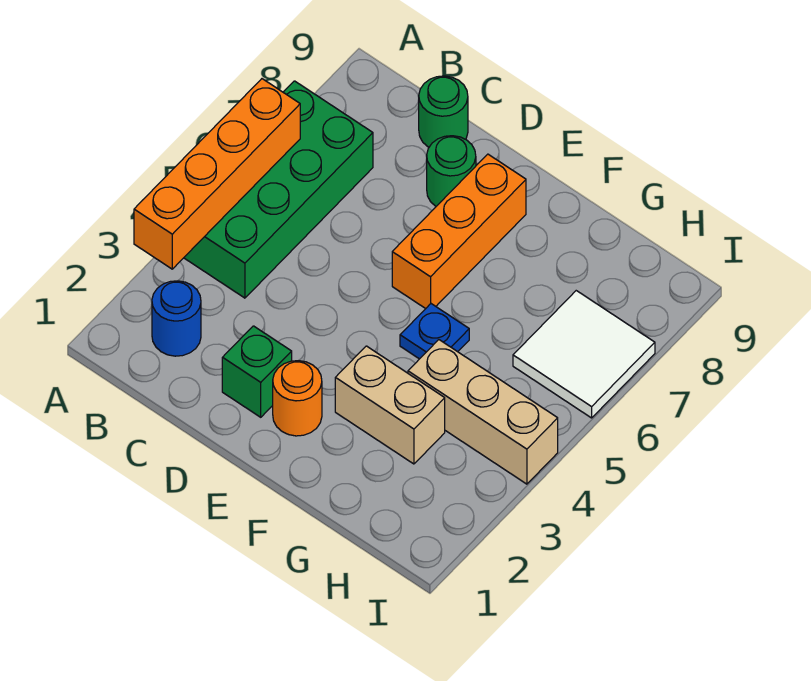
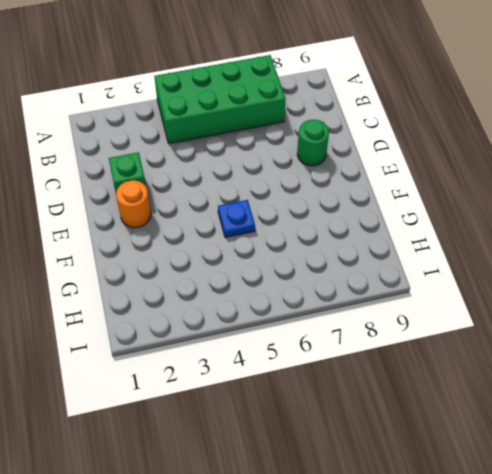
none -> blue 1x1 round brick [152,281,201,356]
none -> green 1x1 round brick [419,76,468,147]
none -> orange 1x3 brick [392,154,526,309]

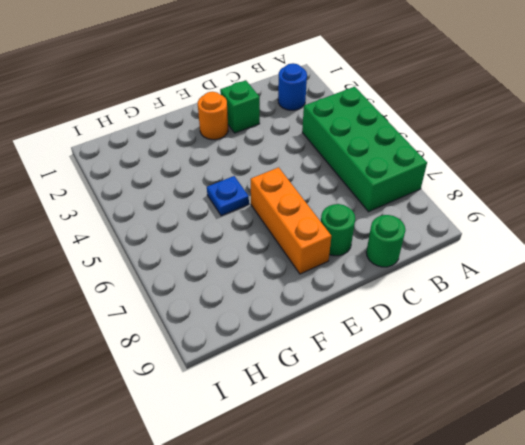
none -> tan 1x2 brick [335,346,445,464]
none -> tan 1x3 brick [408,340,558,484]
none -> white 2x2 tile [513,291,655,418]

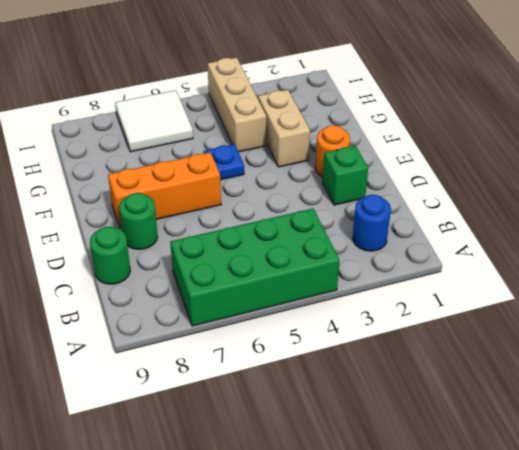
none -> orange 1x4 brick [134,79,300,269]

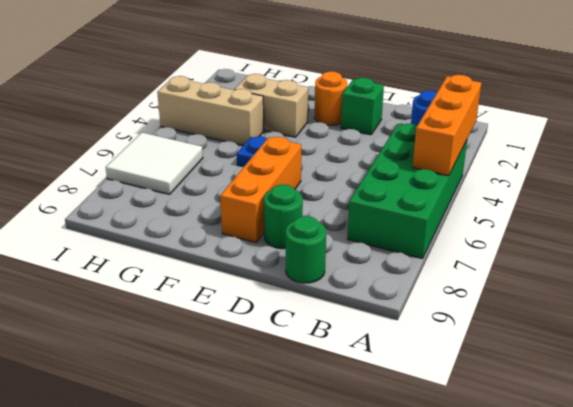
orange 1x3 brick [413,75,481,176] -> orange 1x4 brick [134,79,300,269]

